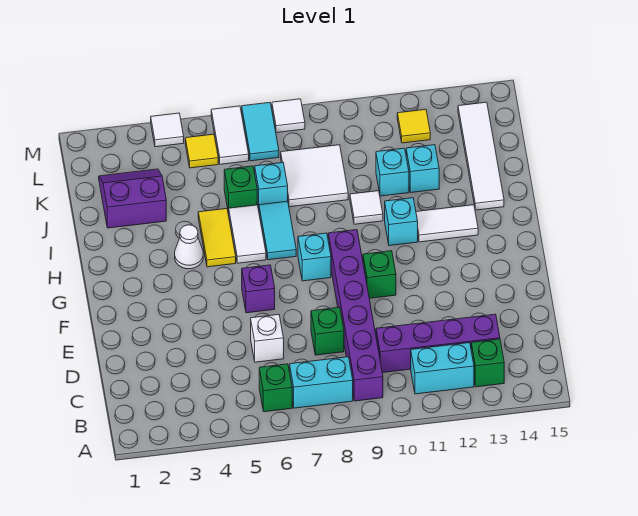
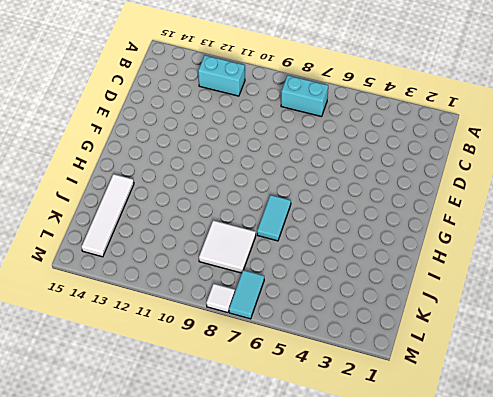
none -> green 1x1 brick [259,364,292,412]
none -> purple 1x6 brick [328,230,383,401]
none -> green 1x1 brick [471,339,504,387]
none -> purple 1x4 brick [376,314,500,373]

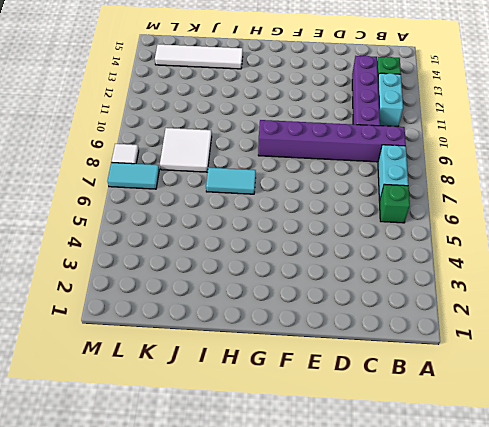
none -> white 1x1 brick [251,315,284,362]
none -> green 1x1 brick [311,307,344,355]
none -> purple 1x1 brick [242,265,275,313]
none -> green 1x1 brick [363,251,396,298]

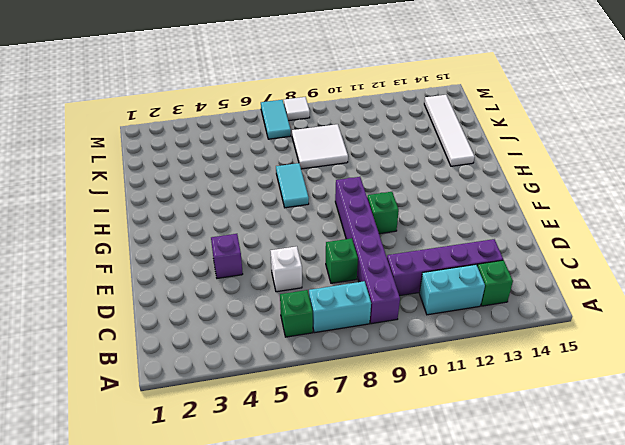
purple 1x1 brick [211,234,243,278] -> purple 1x1 brick moved to [242,265,275,313]
none -> cyan 1x1 brick [298,233,331,281]
none -> white 1x1 cone [175,225,203,269]
none -> yellow 1x2 tile [198,209,236,267]
none -> white 1x2 tile [228,205,266,263]

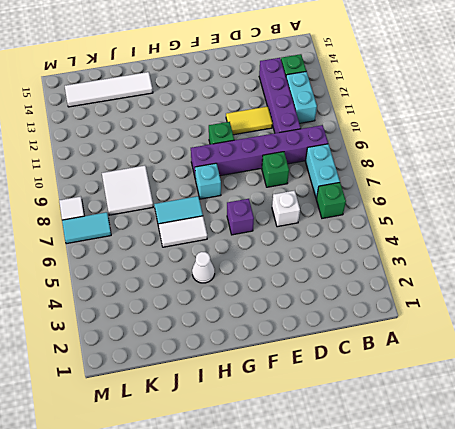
yellow 1x2 tile [226,106,273,135] -> yellow 1x2 tile moved to [198,209,236,267]
none -> cyan 1x1 brick [385,198,418,246]
none -> white 1x2 tile [416,205,478,242]
none -> white 1x1 tile [350,191,383,224]
none -> purple 2x2 slope [99,169,166,228]

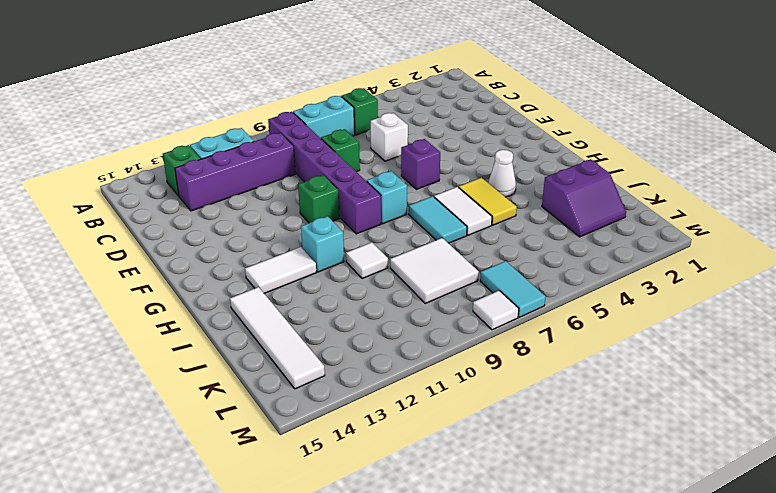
none -> green 1x1 brick [224,166,257,213]
none -> cyan 1x1 brick [255,163,288,209]
none -> cyan 1x1 brick [376,148,409,196]
none -> cyan 1x1 brick [406,145,439,192]

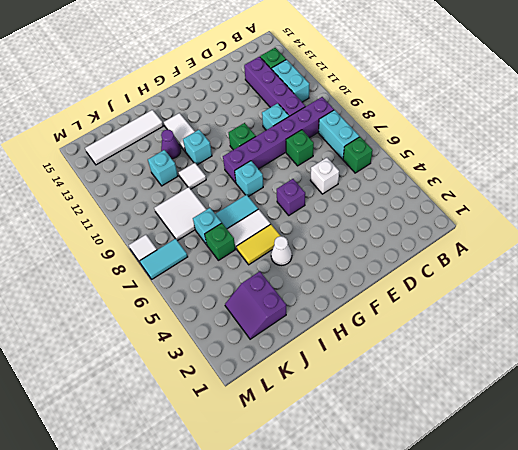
cyan 1x1 brick [262,103,289,130] -> cyan 1x1 brick moved to [406,145,439,192]
purple 1x1 cone [161,130,181,159] -> none
none -> yellow 1x1 tile [185,134,218,168]
none -> white 1x2 tile [211,106,249,164]
none -> yellow 1x1 tile [397,109,430,143]
none -> white 1x1 tile [151,113,184,147]

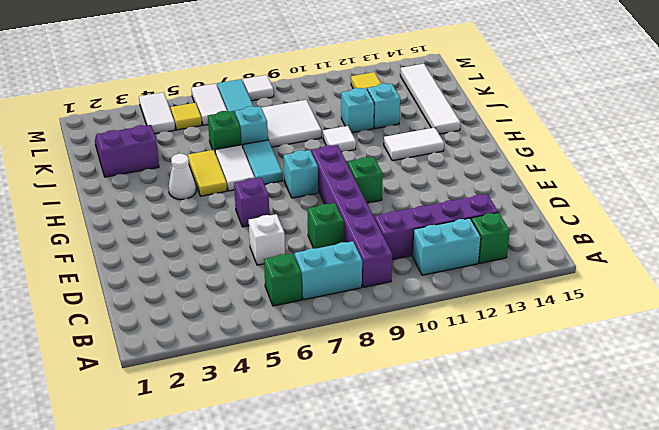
white 1x2 tile [139,92,175,134] -> white 1x1 tile [151,113,184,147]
none -> cyan 1x1 brick [385,198,418,246]

